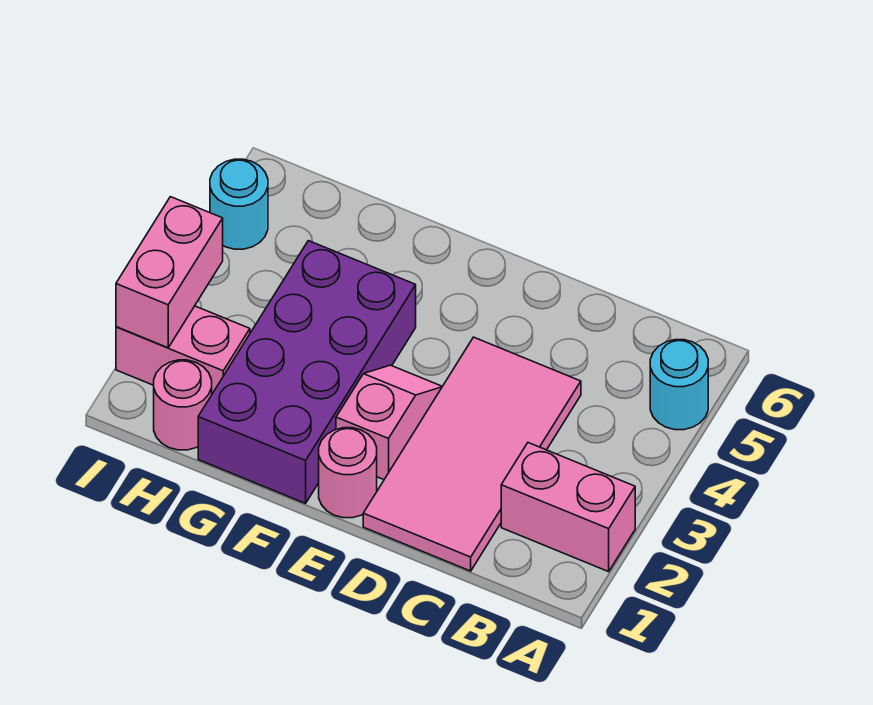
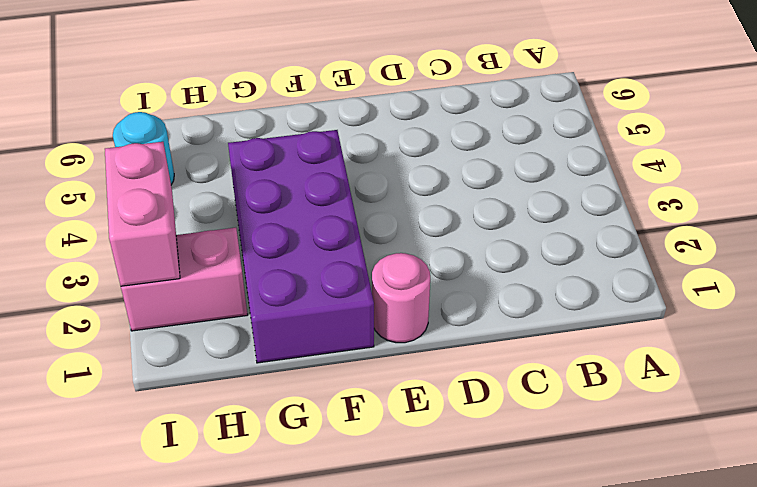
none -> pink 1x2 brick [501,443,635,572]
none -> cyan 1x1 round brick [650,340,708,430]

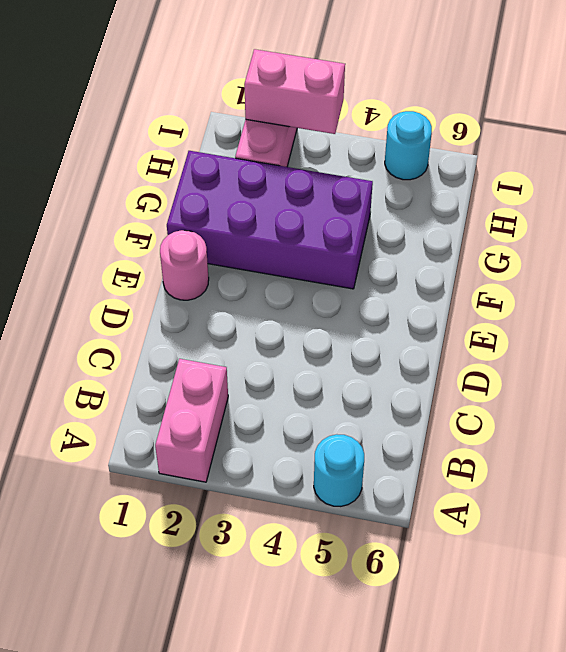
none -> pink 2x4 tile [363,337,581,571]
none -> pink 1x2 slope [336,365,442,480]

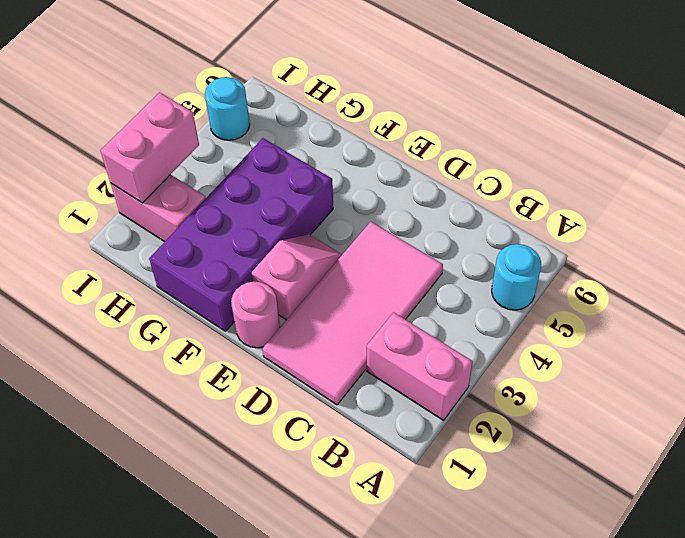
none -> pink 1x1 round brick [154,360,212,450]

